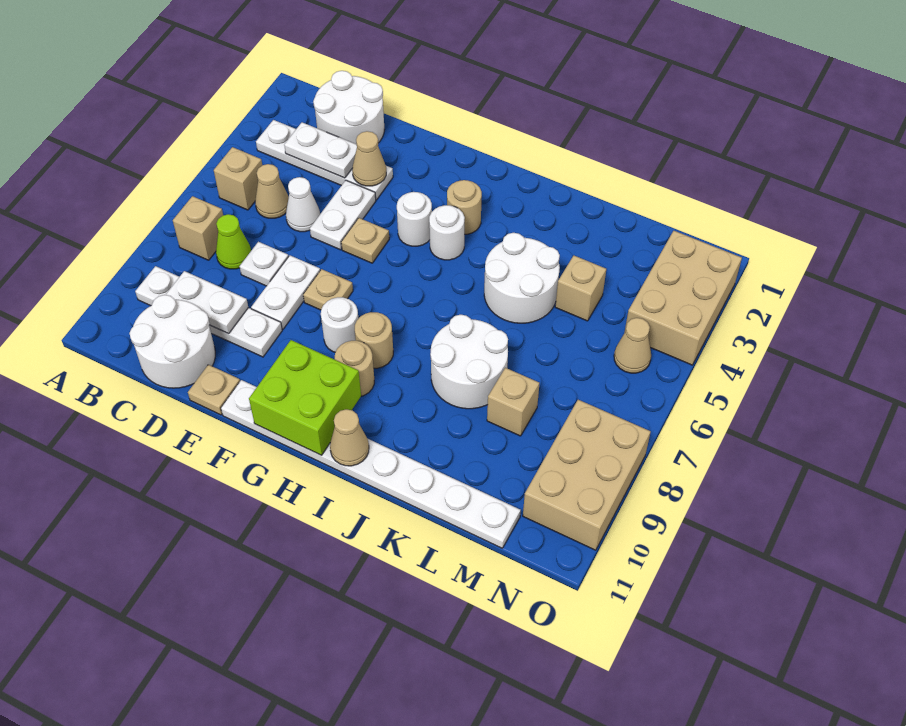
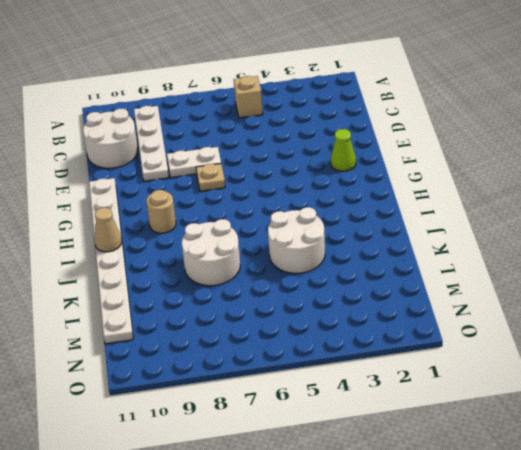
lime 1x1 cone [331,129,356,171] -> lime 1x1 cone moved to [216,214,251,269]
none -> white 1x4 plate [256,120,393,200]
none -> tan 1x1 brick [173,196,223,260]
none -> white 2x2 round brick [313,71,384,144]
none -> tan 1x1 cone [255,164,289,218]

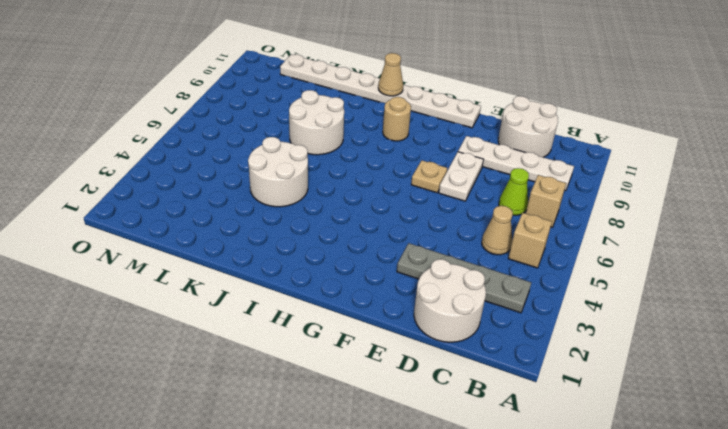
grey 1x4 plate [397,243,531,313] -> white 1x4 plate [256,120,393,200]
none -> white 1x1 cone [286,177,320,232]
none -> white 1x1 plate [240,242,289,286]
none -> white 1x2 plate [310,180,376,250]
none -> tan 1x1 plate [188,365,240,415]

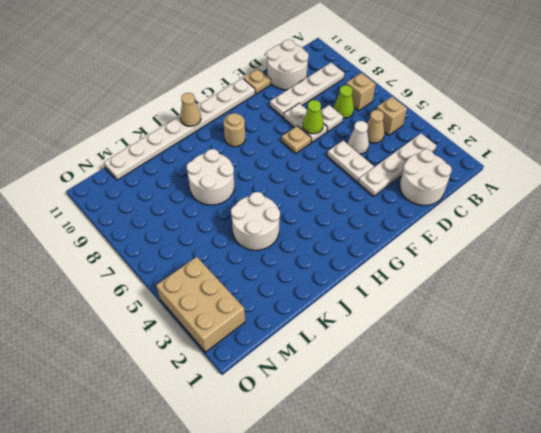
lime 1x1 cone [303,100,323,134] -> none
none -> tan 1x1 plate [341,218,389,263]
none -> white 1x1 round brick [397,192,432,246]
none -> white 1x1 round brick [321,297,358,352]
none -> tan 1x1 round brick [447,180,482,234]

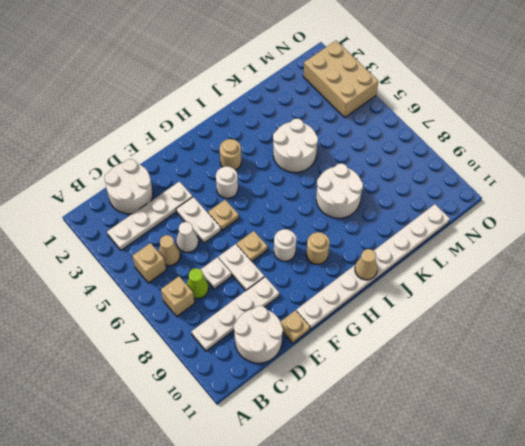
none -> white 1x1 round brick [429,205,465,260]
none -> tan 1x1 round brick [355,312,393,368]
none -> tan 1x1 brick [555,256,606,321]
none -> tan 1x1 brick [487,368,540,436]

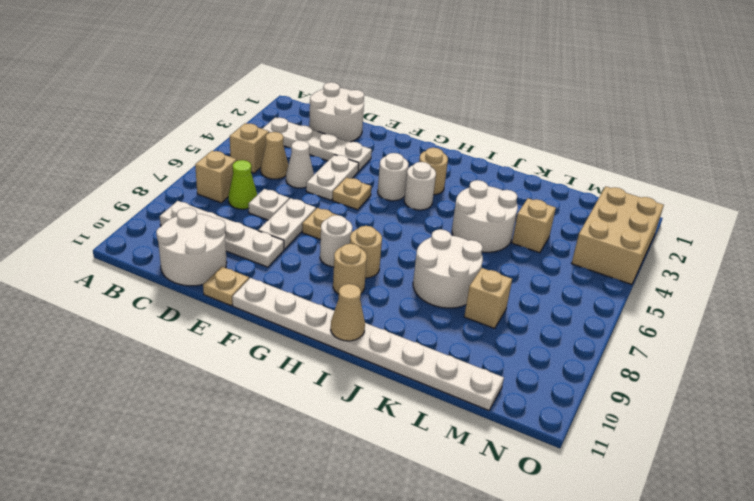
none -> tan 1x1 cone [614,318,651,373]
none -> tan 2x3 brick [523,400,651,550]
none -> white 1x2 plate [284,122,357,178]
none -> white 1x2 plate [166,271,248,334]

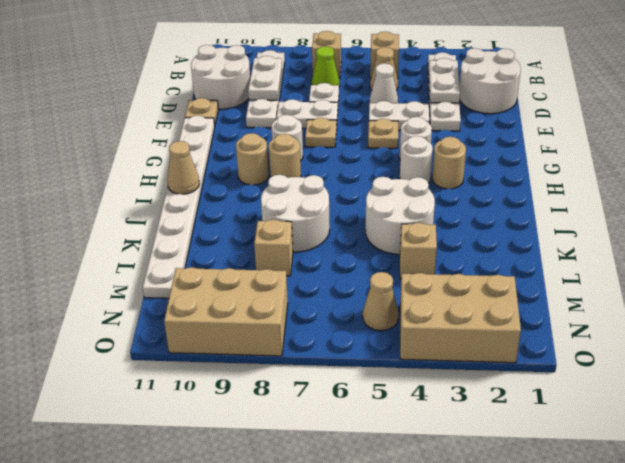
none -> tan 1x1 cone [352,131,386,186]
none -> lime 2x2 brick [249,340,361,455]

